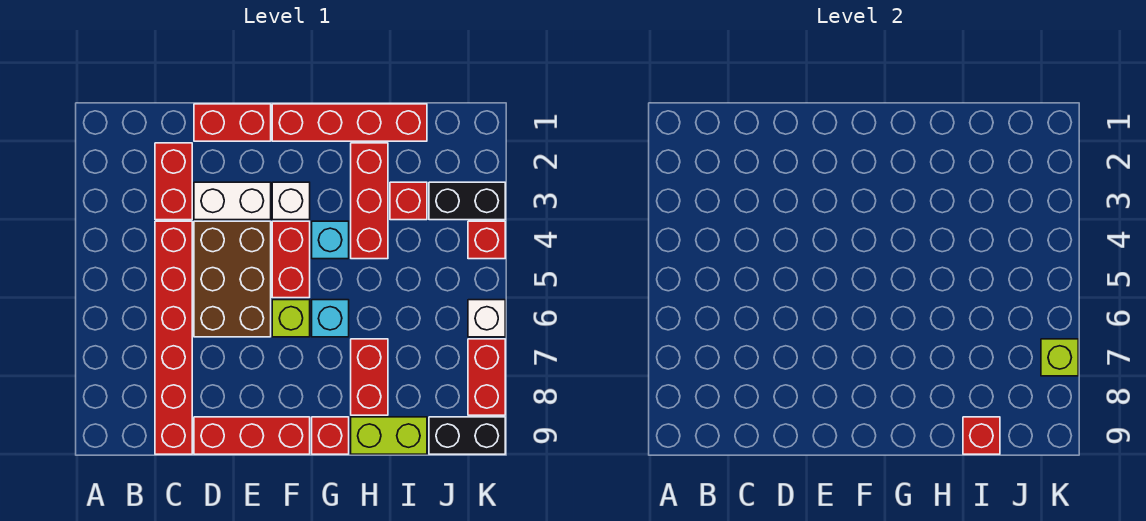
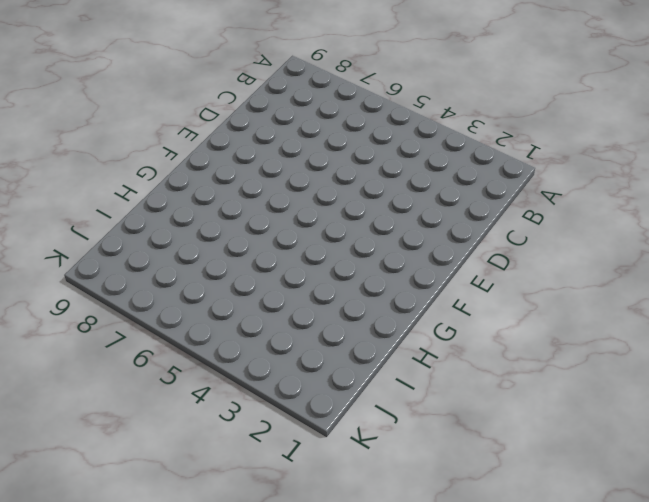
none -> red 1x2 brick [155,143,192,220]
none -> red 1x6 brick [155,221,192,454]
none -> red 1x2 brick [194,104,271,141]

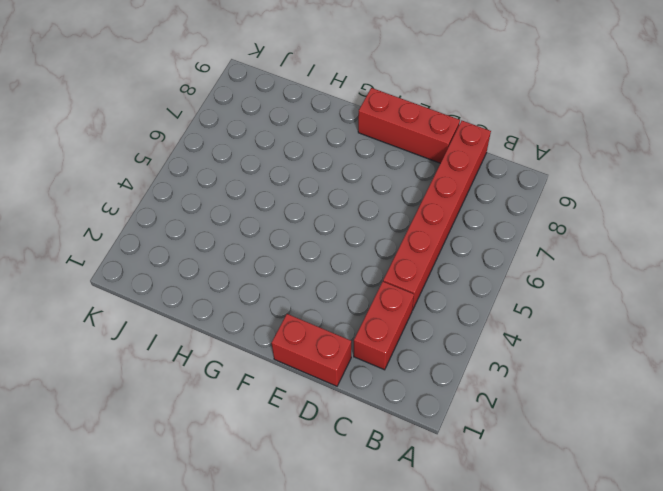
none -> white 1x2 brick [194,182,271,220]
none -> brown 2x3 brick [194,221,271,337]
none -> red 1x4 brick [272,104,427,141]

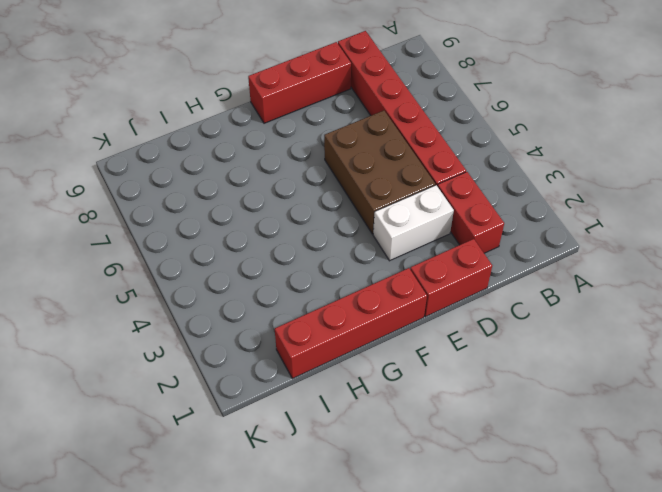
none -> white 1x1 brick [272,182,310,220]
none -> red 1x2 brick [272,221,310,298]
none -> lime 1x1 brick [272,300,310,337]

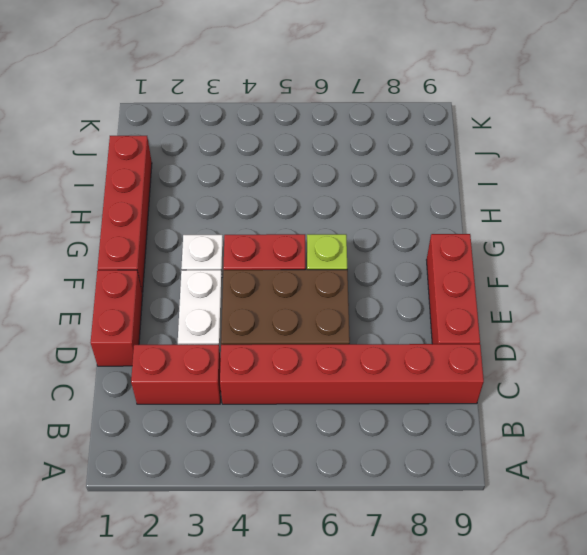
none -> cyan 1x1 brick [312,221,349,259]
none -> cyan 1x1 brick [312,300,349,337]
none -> red 1x1 brick [312,417,349,454]

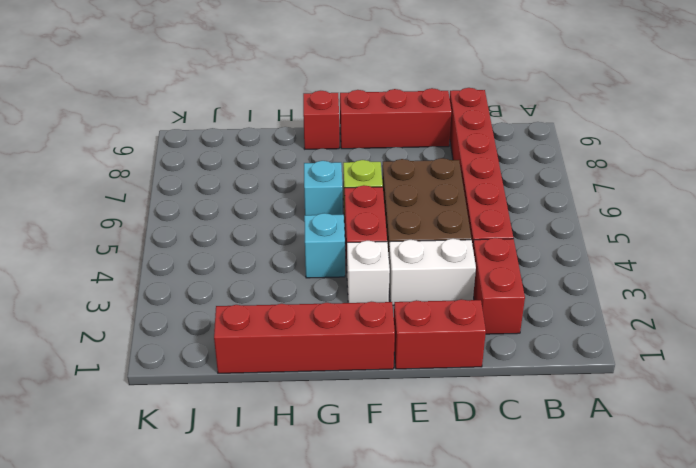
none -> red 1x3 brick [351,143,388,259]
none -> red 1x2 brick [351,339,388,415]
none -> lime 1x2 brick [351,417,427,454]

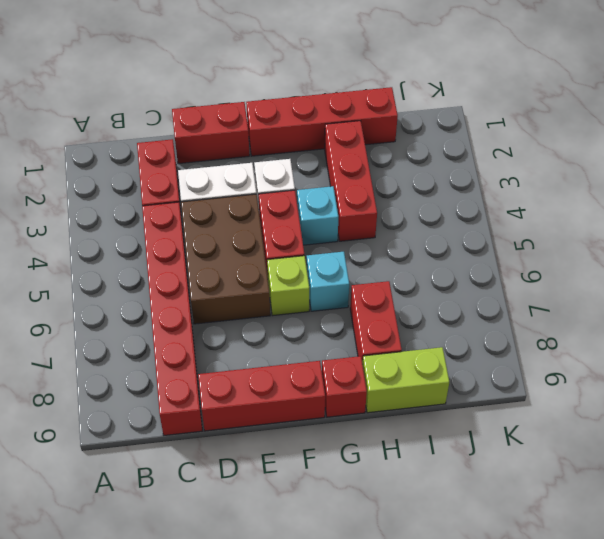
none -> red 1x1 brick [390,182,427,220]
none -> black 1x2 brick [429,182,505,220]
none -> black 1x2 brick [429,417,505,454]

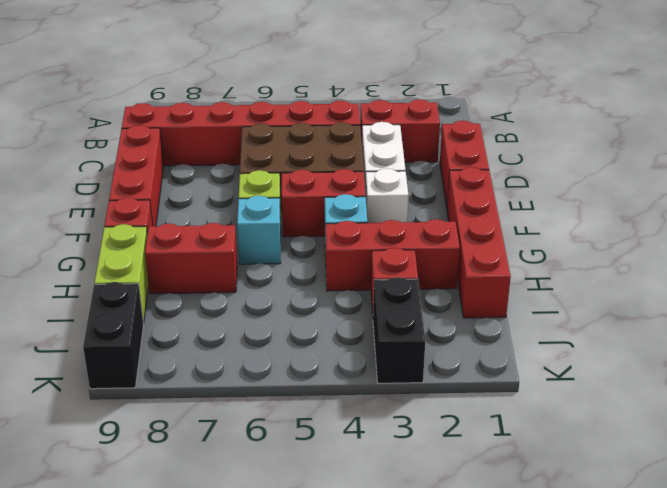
none -> red 1x1 brick [468,221,505,259]
none -> white 1x1 brick [468,300,505,337]
none -> red 1x2 brick [468,339,505,415]

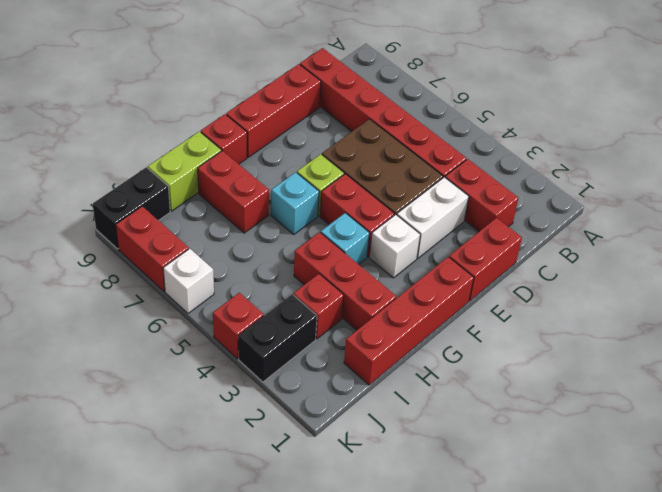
none -> red 1x1 brick [963,417,1000,454]
none -> lime 1x1 brick [1041,339,1078,376]

